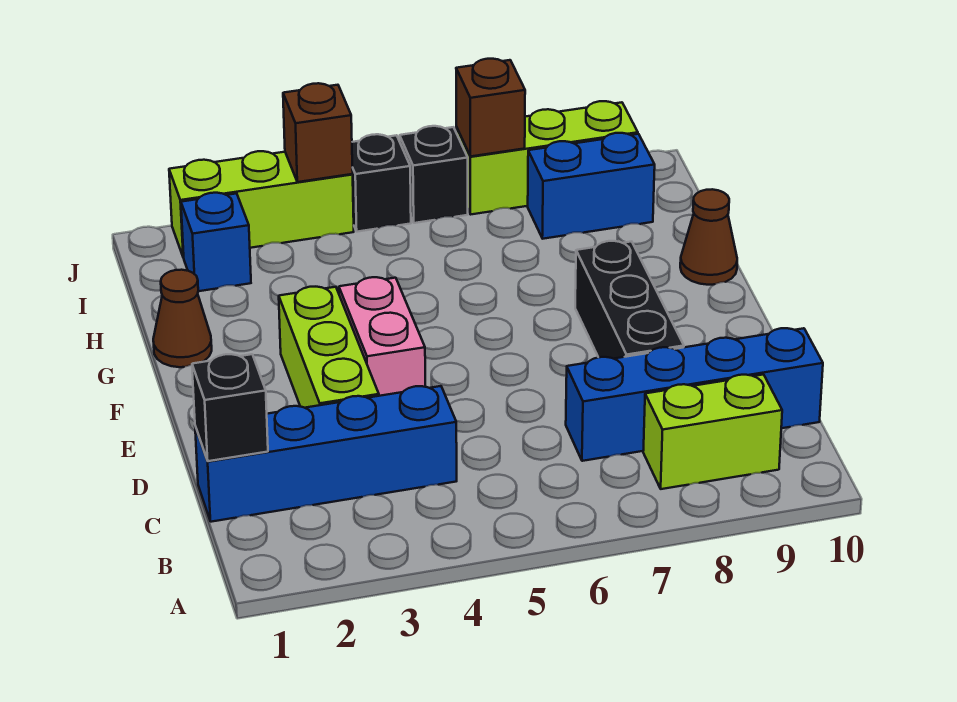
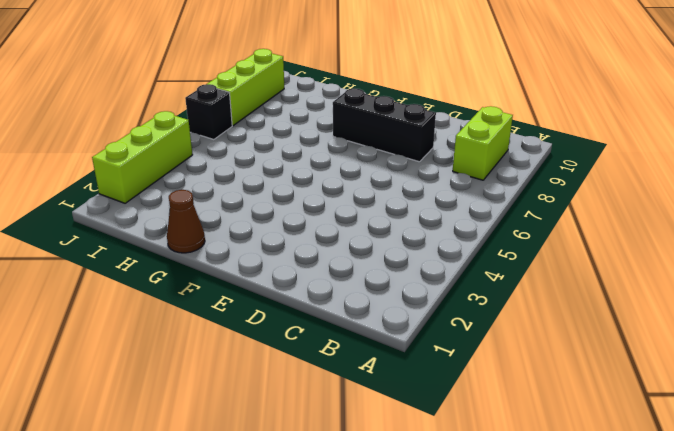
none -> blue 1x4 brick [195,386,457,522]
none -> blue 1x4 brick [566,328,823,461]
none -> lime 1x3 brick [279,287,379,408]

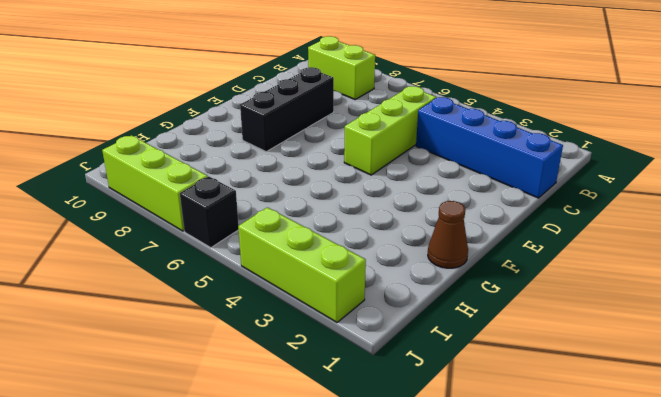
lime 1x3 brick [344,86,436,175] -> lime 1x3 brick moved to [279,287,379,408]
none -> blue 1x4 brick [566,328,823,461]
none -> pink 1x2 brick [339,277,425,396]
none -> brown 1x1 cone [680,189,737,285]

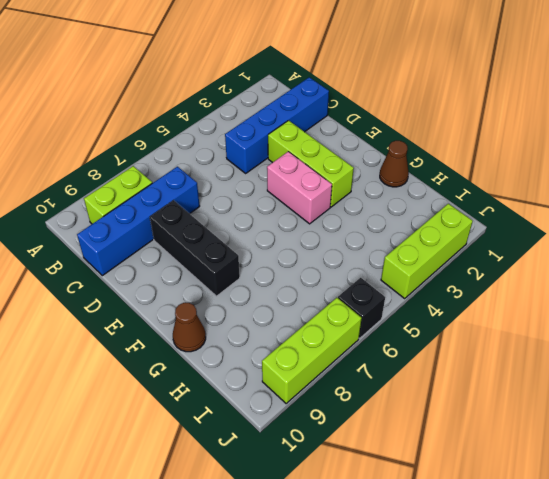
none -> blue 1x1 brick [181,193,251,291]
none -> blue 1x2 brick [528,133,655,239]
none -> black 1x1 brick [352,134,411,232]

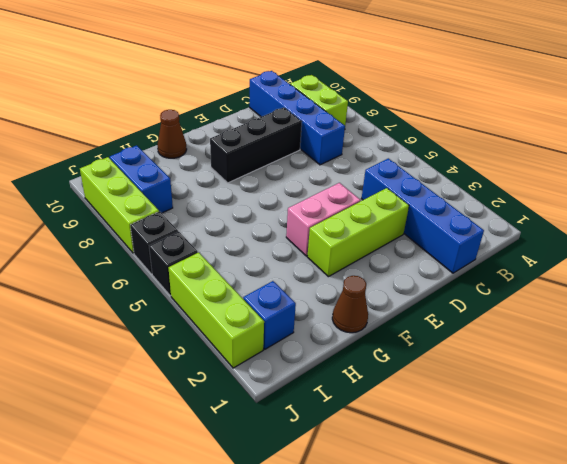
none -> black 1x1 brick [192,354,268,461]
none -> brown 1x1 brick [283,83,353,182]
none -> brown 1x1 brick [456,59,525,156]

